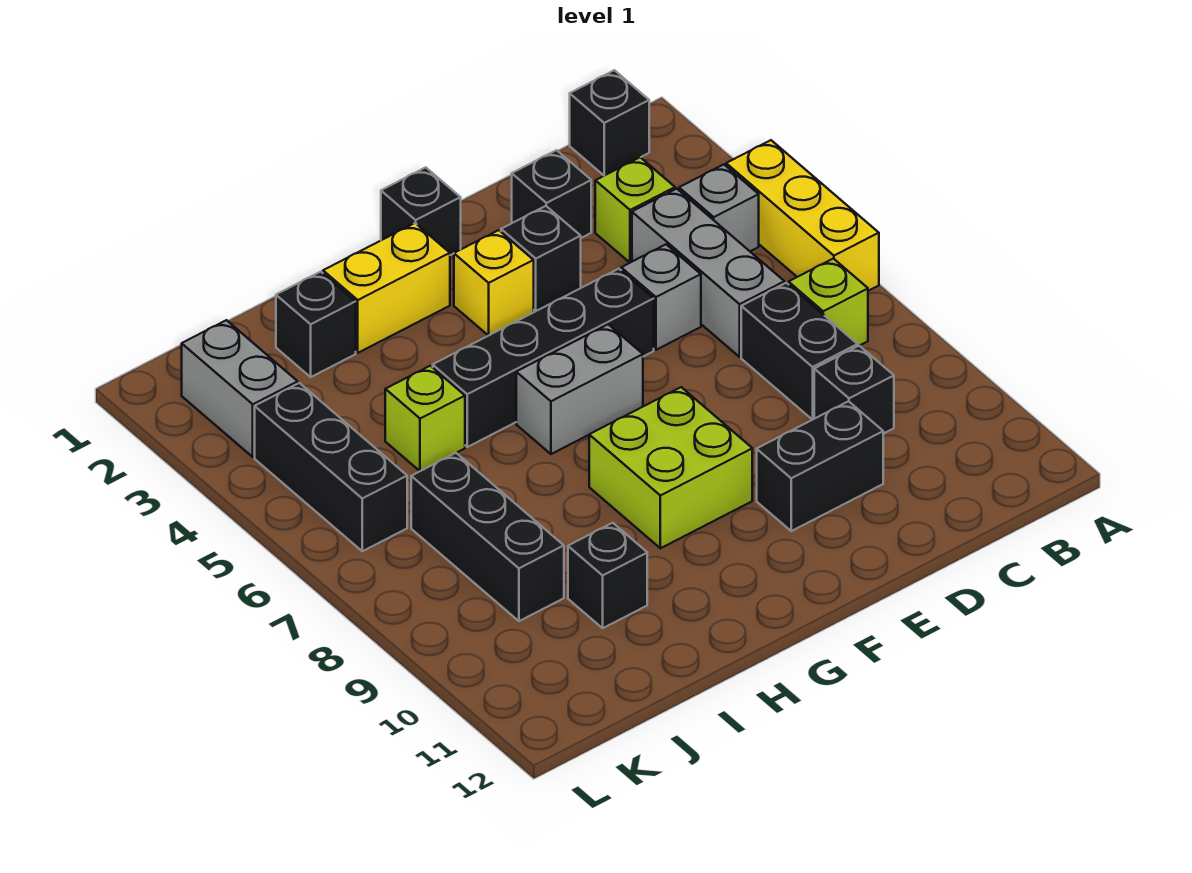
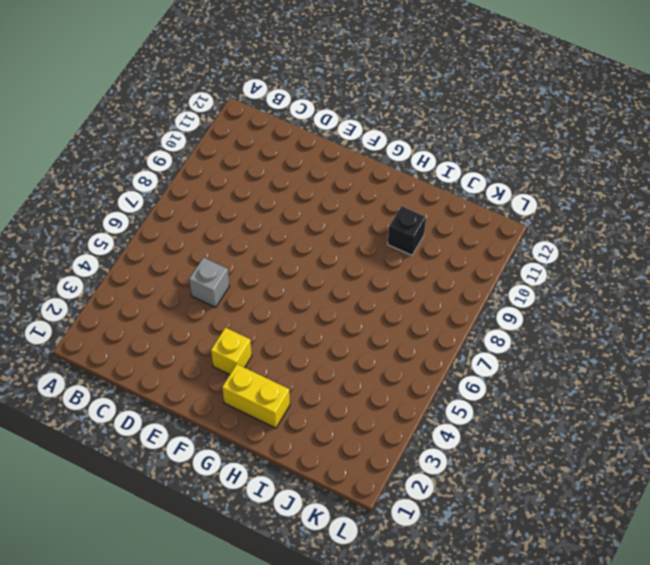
none -> yellow 1x3 brick [726,140,879,291]
none -> black 1x1 brick [570,70,649,175]
none -> grey 1x1 brick [679,165,759,251]

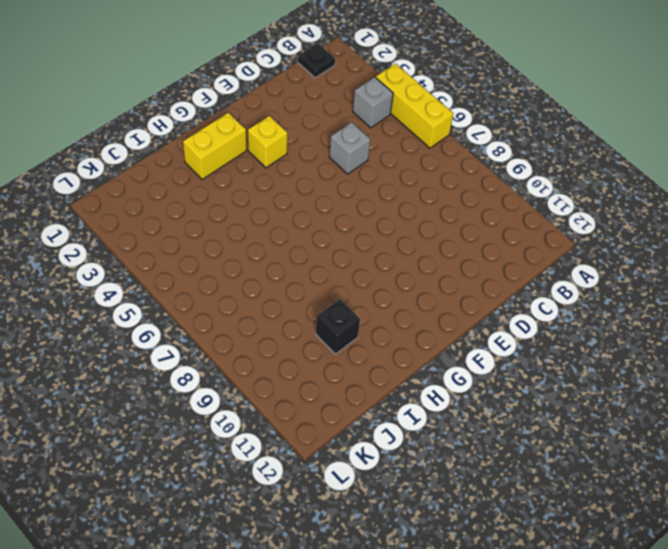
black 1x1 plate [298,43,335,78] -> black 1x1 brick [570,70,649,175]
none -> lime 1x1 brick [789,259,868,346]
none -> lime 1x1 brick [595,157,675,263]
none -> grey 1x3 brick [632,189,785,357]

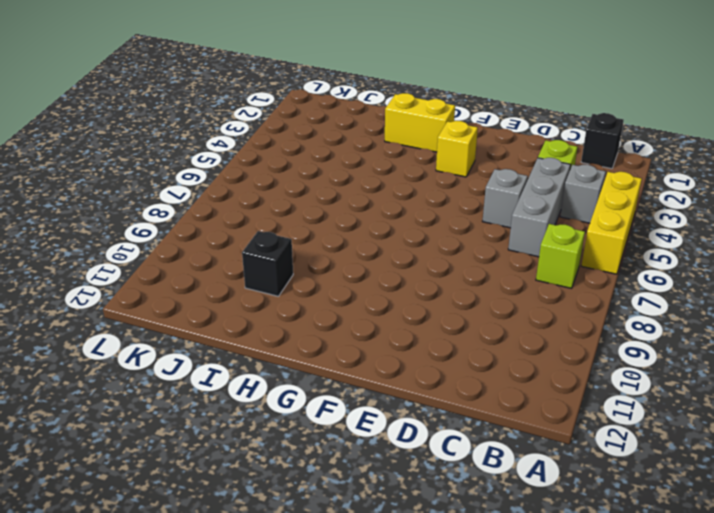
none -> black 1x2 brick [741,283,857,420]
none -> black 1x1 brick [814,346,894,434]
none -> black 1x1 brick [512,150,591,238]

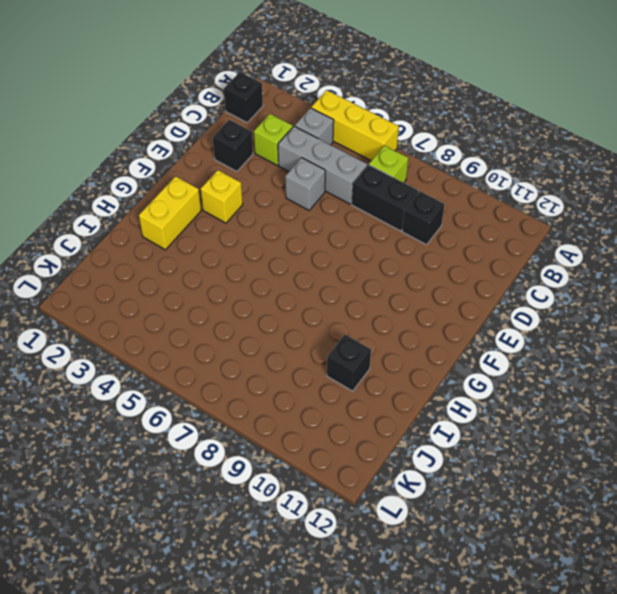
none -> black 1x2 brick [757,401,883,531]
none -> black 1x1 brick [501,206,581,311]
none -> black 1x4 brick [433,269,654,447]

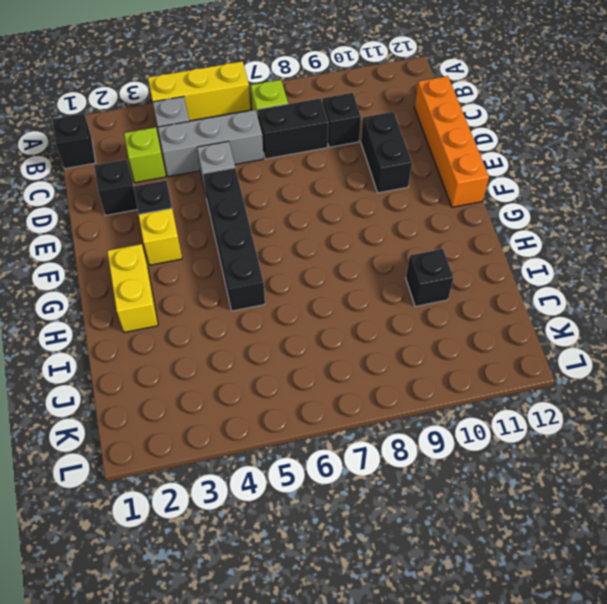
orange 1x4 brick [414,76,489,207] -> none
none -> black 1x1 brick [381,167,461,255]
none -> grey 1x2 brick [516,324,643,454]
none -> lime 2x2 brick [589,387,752,548]

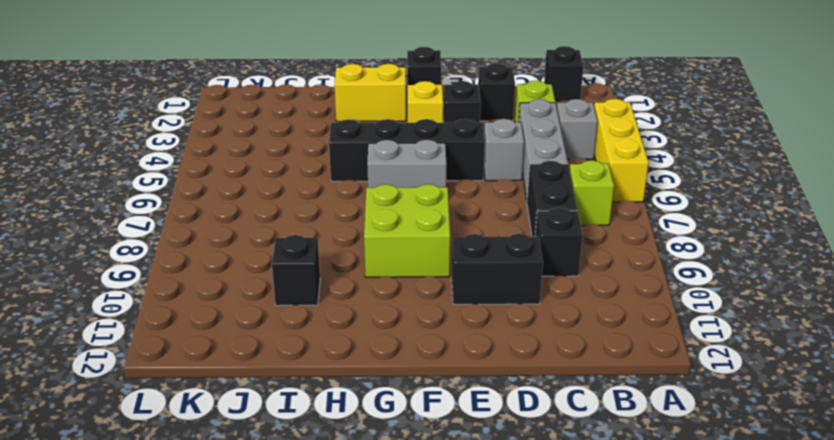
none -> black 1x1 brick [276,272,356,377]
none -> lime 1x1 brick [385,366,465,471]
none -> black 1x3 brick [411,453,564,621]

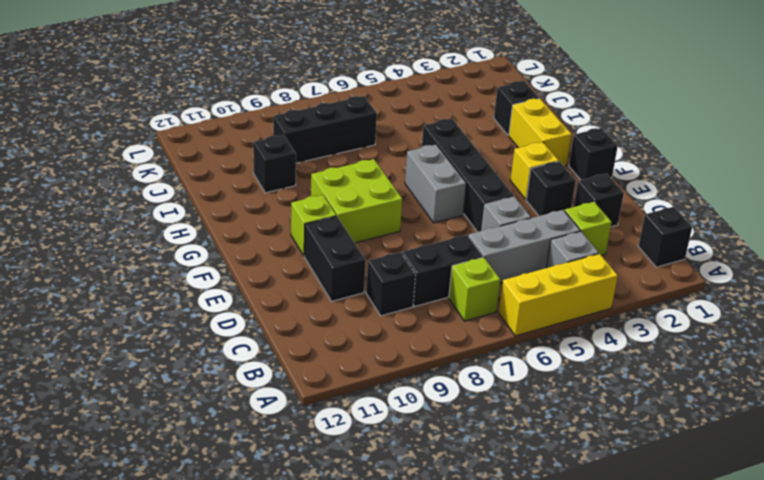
lime 1x1 brick [291,195,336,256] -> lime 1x1 brick moved to [385,366,465,471]
none -> grey 1x2 brick [182,320,298,457]
none -> black 1x3 brick [255,383,407,551]

